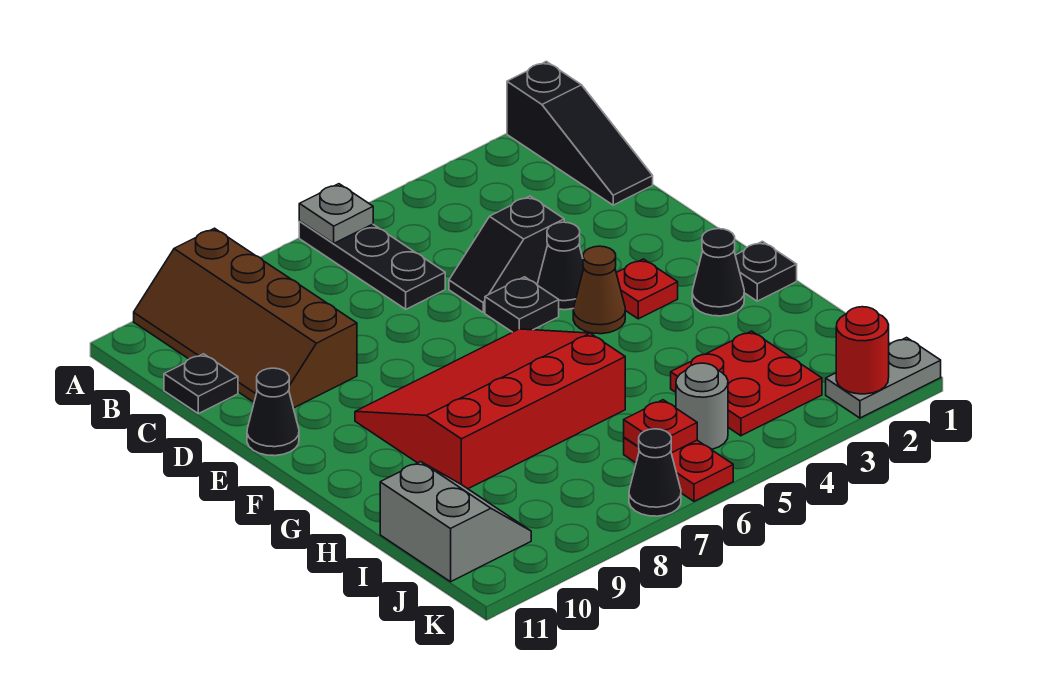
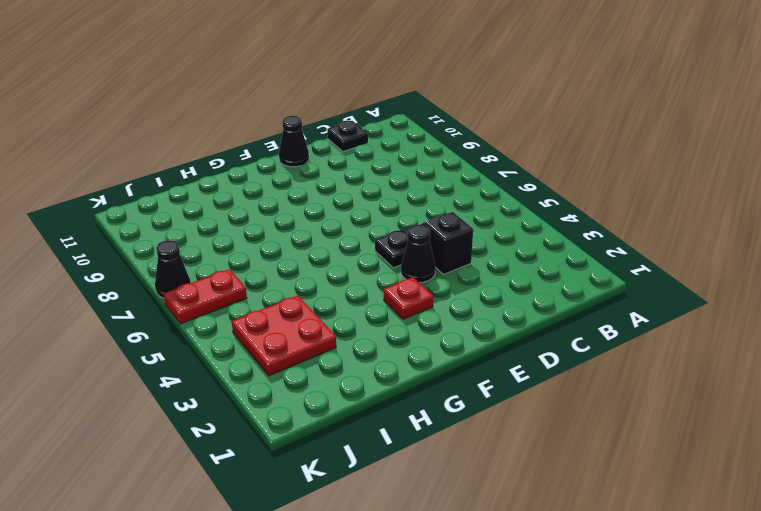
none -> black 1x3 slope [507,61,653,205]
none -> black 1x3 plate [299,221,445,309]
none -> brown 2x4 slope [134,228,357,408]

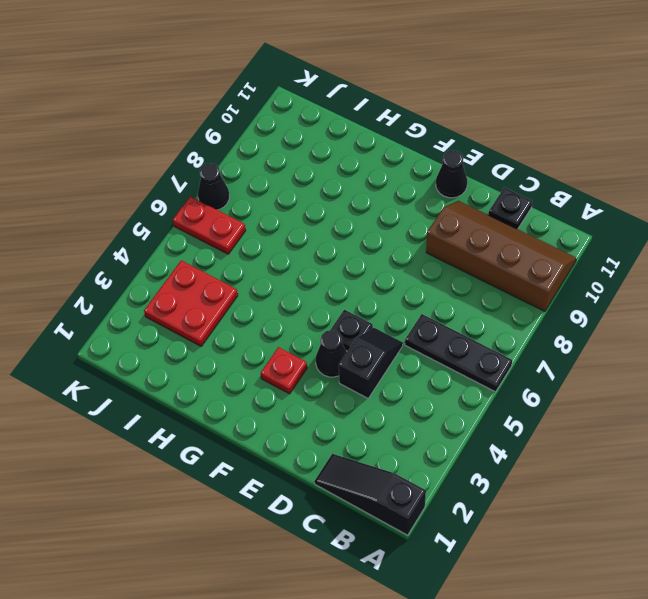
none -> brown 1x1 cone [573,246,625,334]
none -> red 3x4 slope [355,329,625,489]
none -> black 1x1 plate [735,241,797,301]

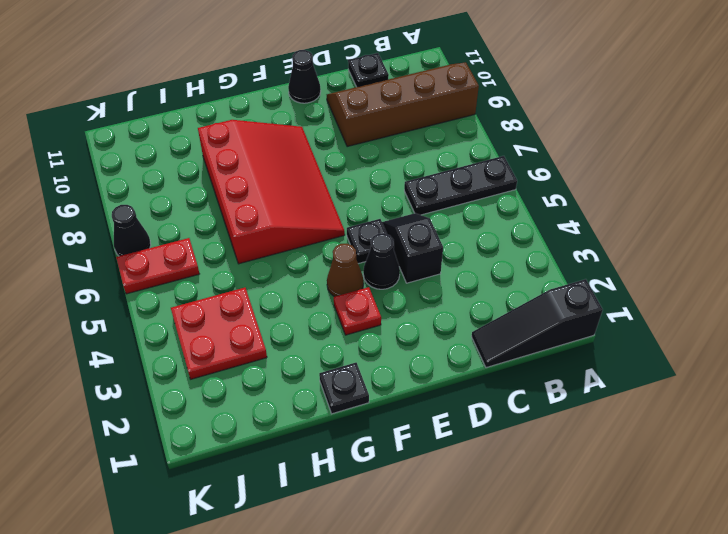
none -> black 1x1 cone [692,229,744,316]
none -> grey 2x2 slope [380,462,531,582]
none -> grey 1x1 round brick [676,363,728,449]

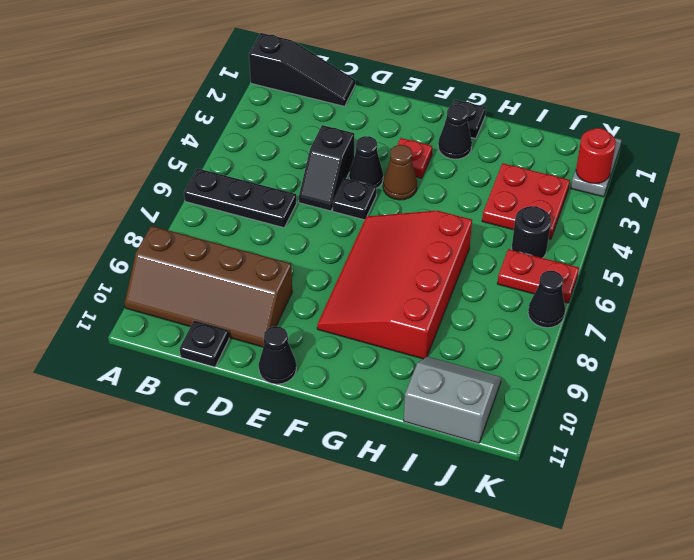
black 1x1 round brick [512,206,551,258] -> grey 1x1 round brick [676,363,728,449]
none -> grey 1x1 plate [299,184,373,243]
none -> red 1x1 plate [624,400,697,453]

